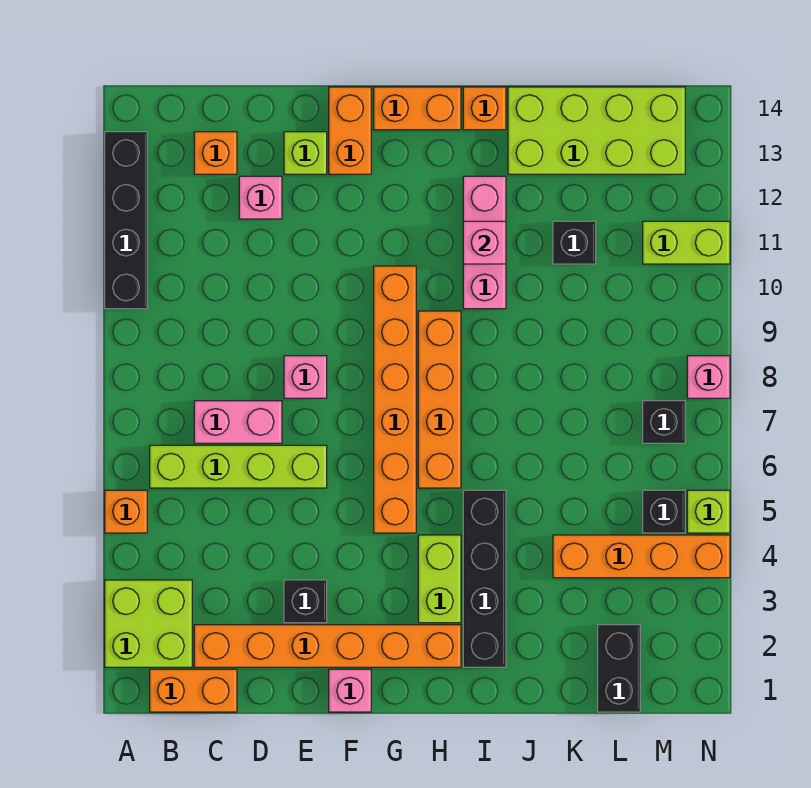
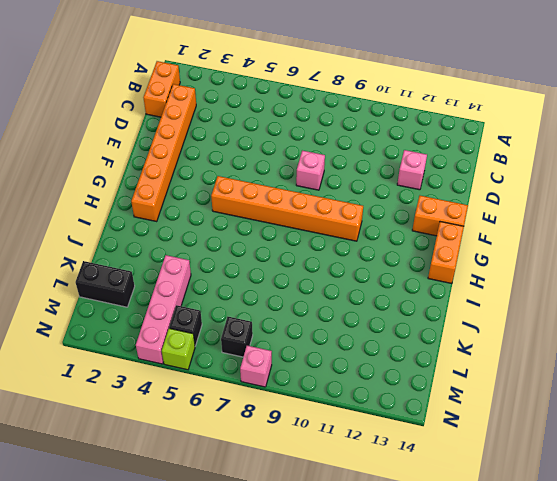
pink 1x4 brick [136,255,191,364] -> orange 1x4 brick [553,535,730,578]
none -> lime 2x2 brick [105,580,192,667]
none -> orange 1x1 brick [105,490,147,533]
none -> black 1x4 brick [105,132,147,309]
none -> lime 1x4 brick [150,445,327,488]

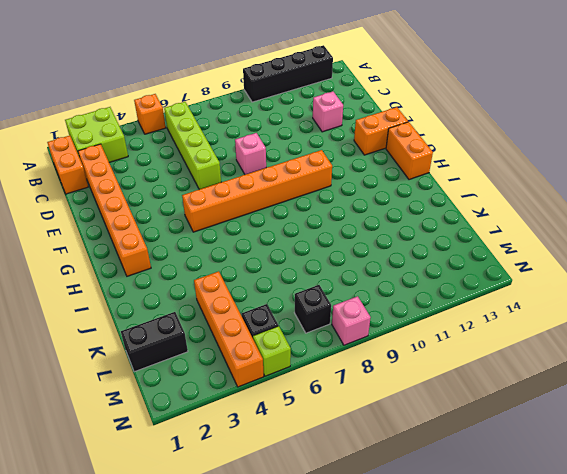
none -> pink 1x2 brick [194,401,282,443]
none -> orange 1x1 brick [194,132,237,174]
none -> black 1x1 brick [284,580,327,623]
none -> lime 1x1 brick [284,132,327,174]

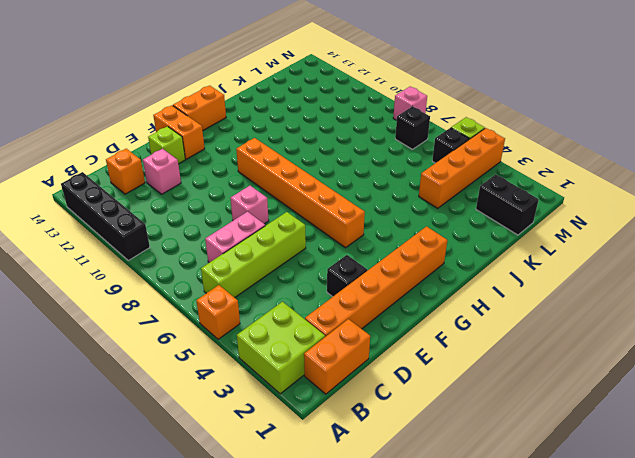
none -> pink 1x1 brick [329,669,371,712]
none -> lime 1x2 brick [418,535,461,623]
none -> orange 1x4 brick [418,311,461,488]
none -> black 1x4 brick [463,490,506,667]

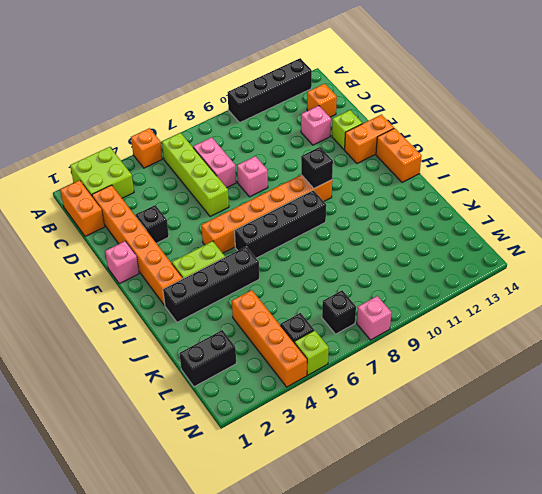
black 1x1 brick [301,147,333,188] -> black 1x1 brick moved to [553,221,596,264]
black 1x4 brick [234,190,326,258] -> orange 1x4 brick [418,311,461,488]
none -> pink 1x3 brick [463,176,506,309]
none -> orange 1x1 brick [463,87,506,130]
none -> lime 2x4 brick [508,87,685,174]
none -> lime 1x2 brick [643,221,730,264]

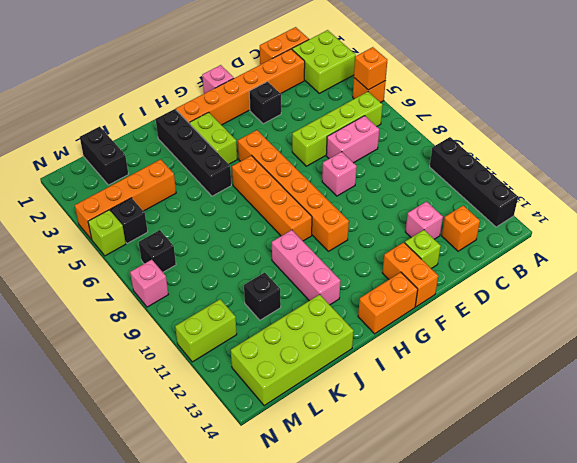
orange 1x1 brick [354,47,387,90] -> orange 1x1 brick moved to [463,87,506,130]
none -> pink 1x1 brick [463,221,506,264]

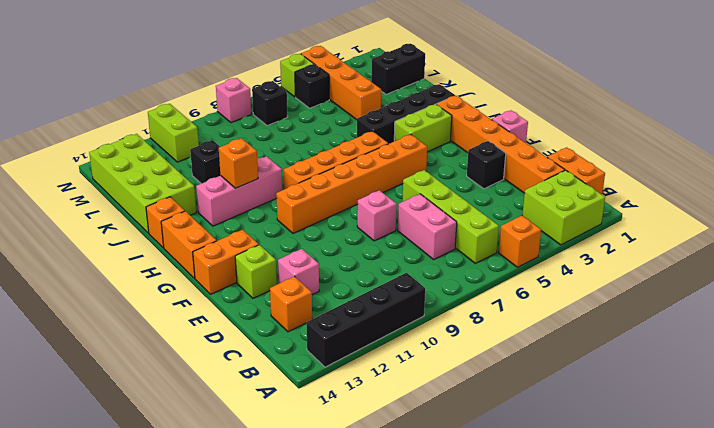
orange 1x1 brick [219,138,258,188] -> pink 1x1 brick [463,221,506,264]

